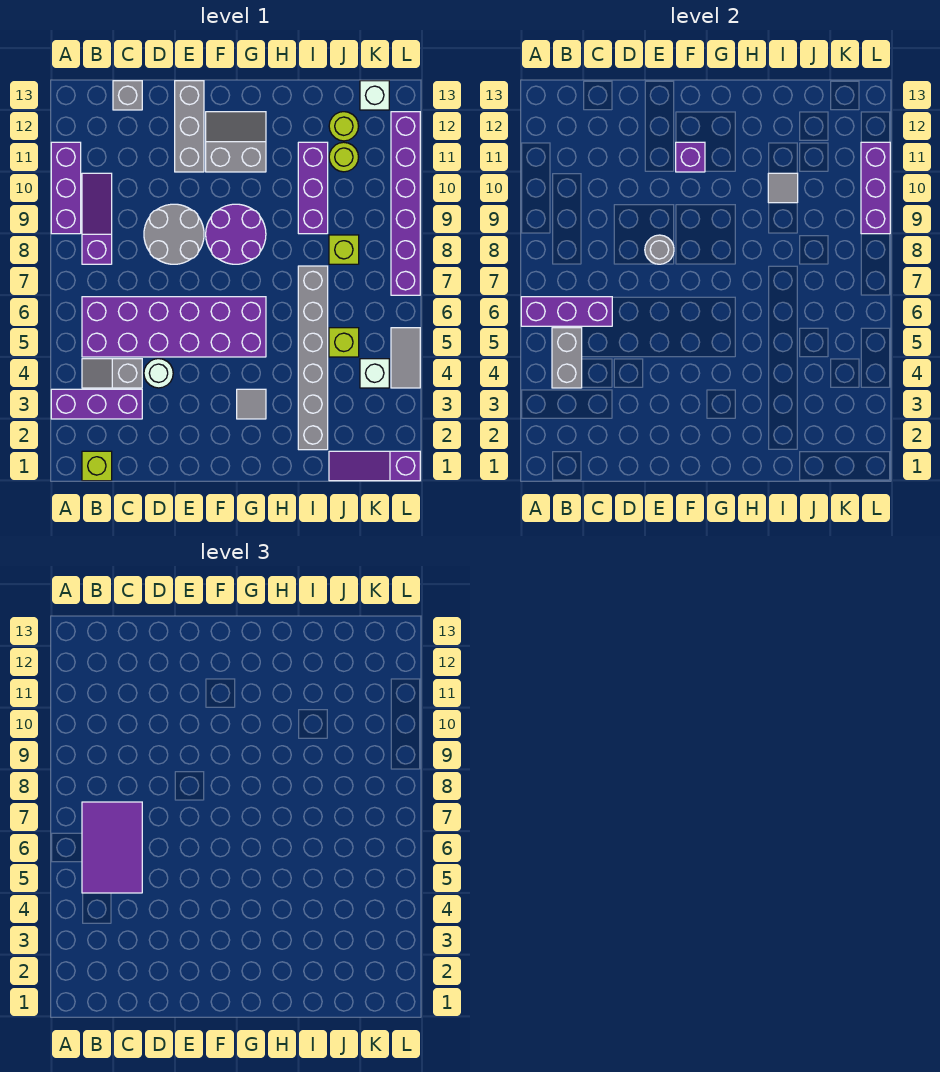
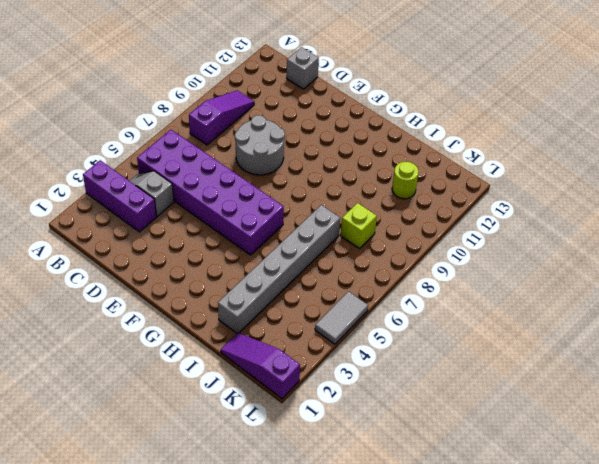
none -> purple 1x3 brick [51,142,81,234]
none -> lime 1x1 brick [82,451,112,481]
none -> white 1x1 round brick [144,359,173,388]
none -> grey 1x3 brick [175,81,204,172]

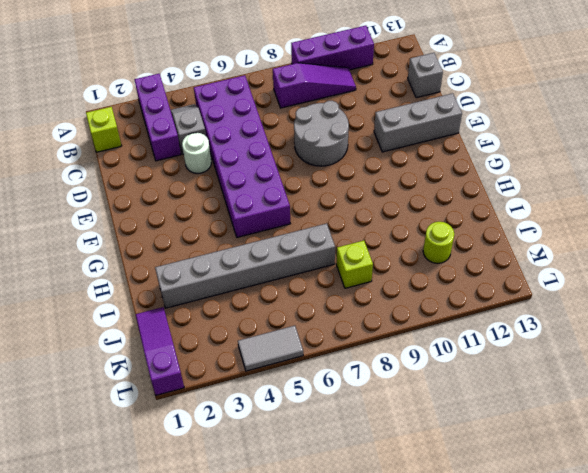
none -> purple 2x2 round brick [206,204,266,264]
none -> grey 2x2 slope [206,112,266,172]
none -> grey 1x1 tile [237,389,266,419]
none -> purple 1x3 brick [298,142,328,234]

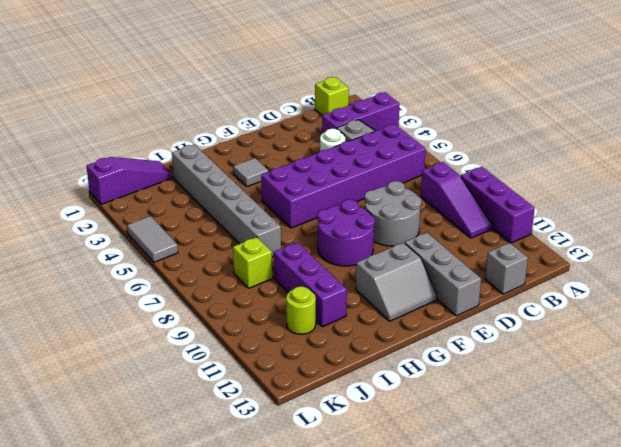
none -> lime 1x1 brick [329,328,359,357]
none -> lime 1x1 round brick [329,112,359,141]
none -> white 1x1 brick [360,359,389,388]
none -> white 1x1 brick [360,81,389,110]

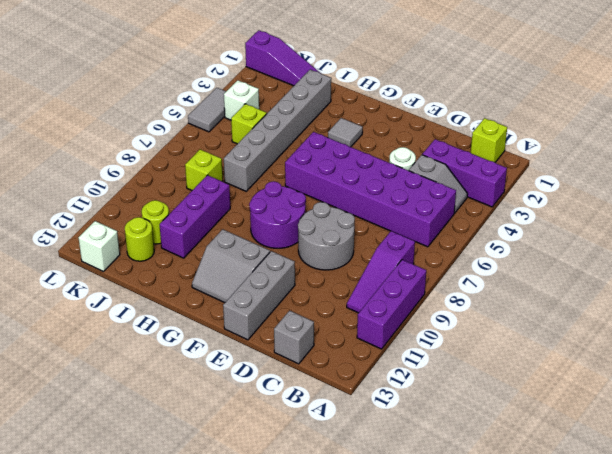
none -> purple 1x6 brick [391,112,420,295]
none -> purple 1x3 brick [521,297,612,326]
none -> grey 1x2 brick [552,328,582,388]
none -> grey 1x1 round brick [645,235,674,264]

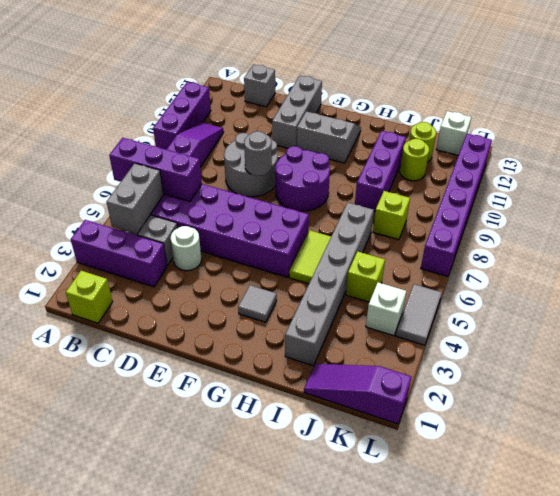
lime 1x2 tile [289,230,331,284] -> none
none -> purple 1x1 brick [676,142,705,172]
none -> grey 1x1 tile [768,173,798,203]
none -> purple 1x3 brick [861,142,890,234]
none -> purple 2x3 tile [82,802,142,893]

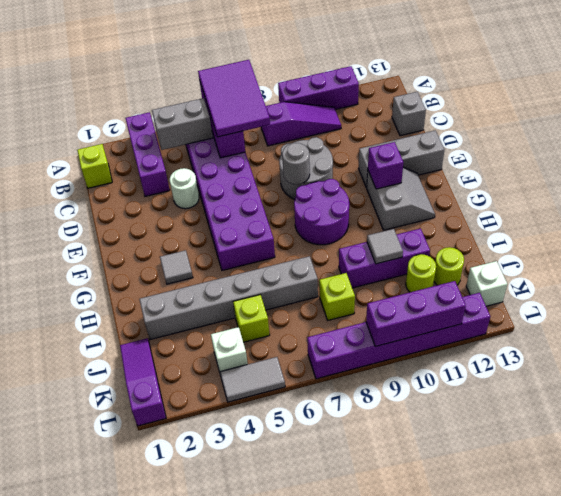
purple 2x3 tile [198,60,270,137] -> purple 2x3 tile turned to [82,802,142,893]
none -> grey 1x2 slope [82,359,142,388]

